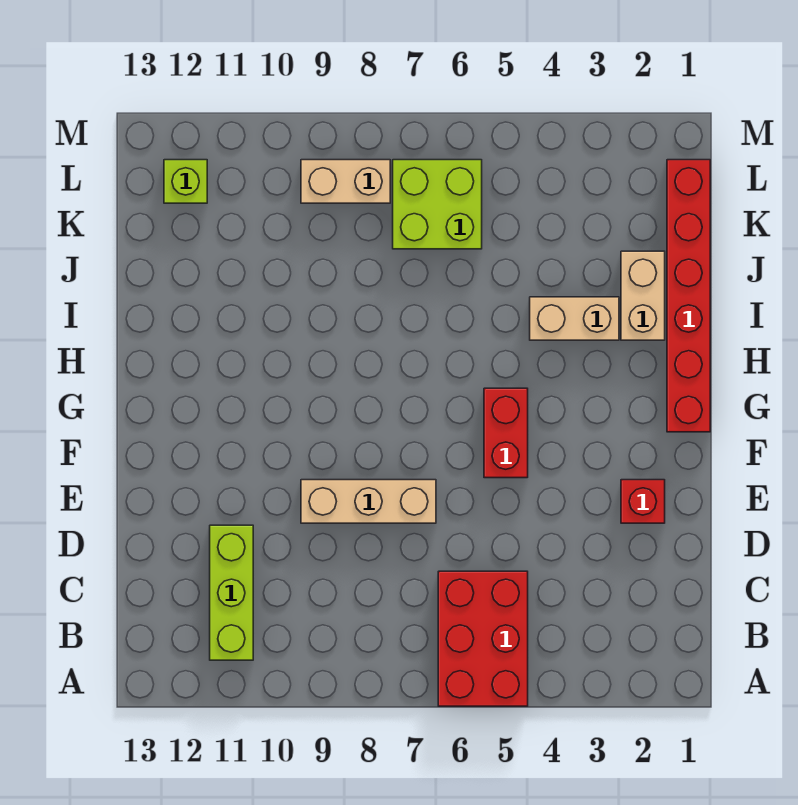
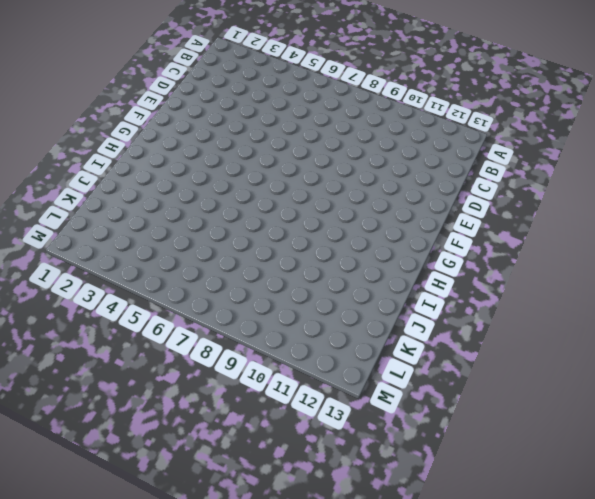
none -> red 2x3 brick [438,571,528,706]
none -> lime 1x3 brick [210,525,253,660]

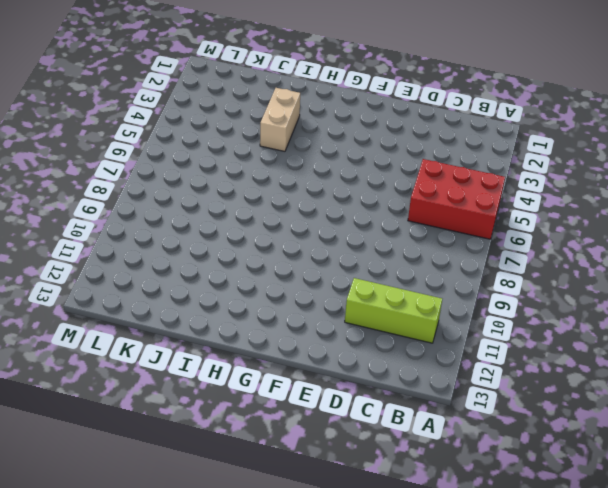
none -> red 1x1 brick [621,480,665,523]
none -> tan 1x3 brick [301,480,436,523]

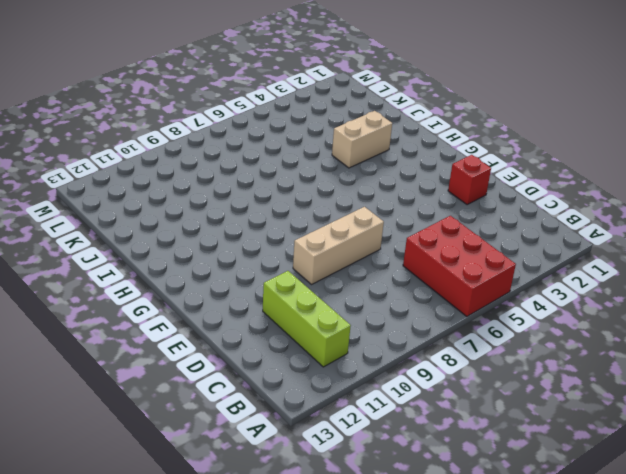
none -> red 1x2 brick [484,388,528,478]
none -> red 1x6 brick [667,160,710,432]

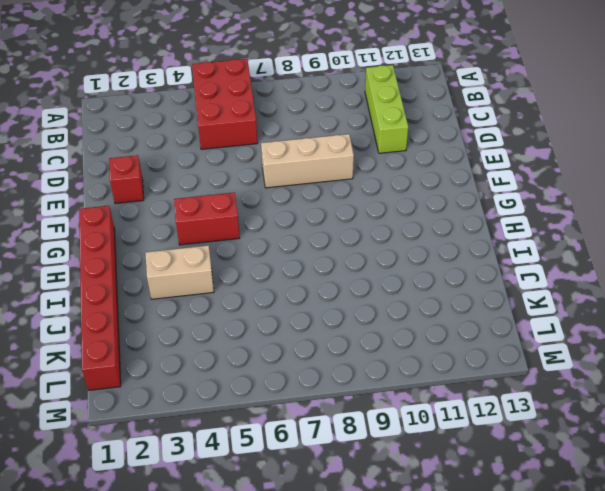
red 1x2 brick [174,193,240,245] -> red 1x2 brick turned to [484,388,528,478]
none -> tan 1x2 brick [621,251,665,340]
none -> lime 2x2 brick [393,160,482,249]

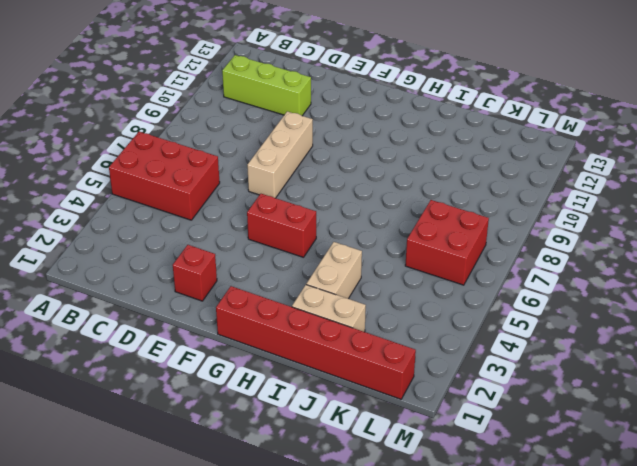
red 2x2 brick [405,200,489,285] -> lime 2x2 brick [393,160,482,249]
none -> tan 1x2 brick [301,160,390,203]
none -> lime 1x1 brick [164,160,207,203]

